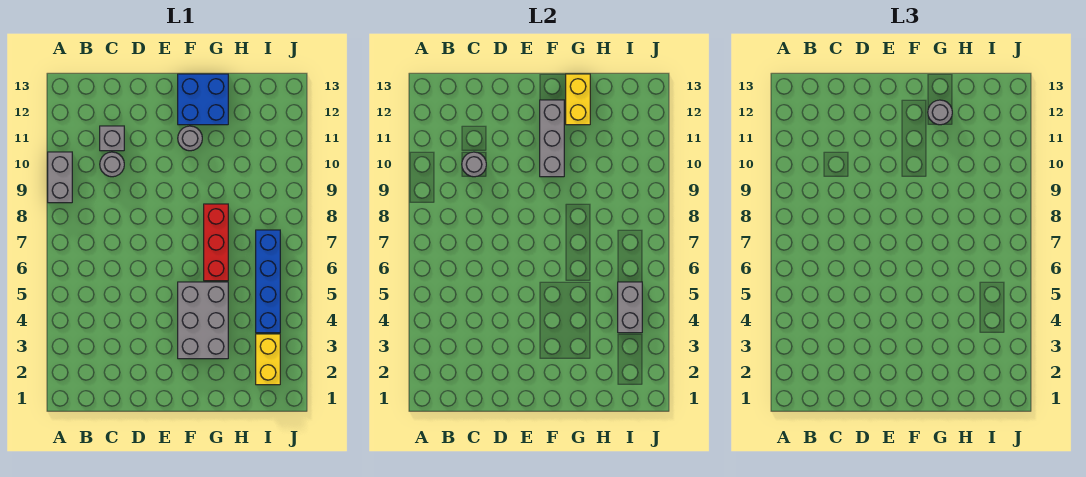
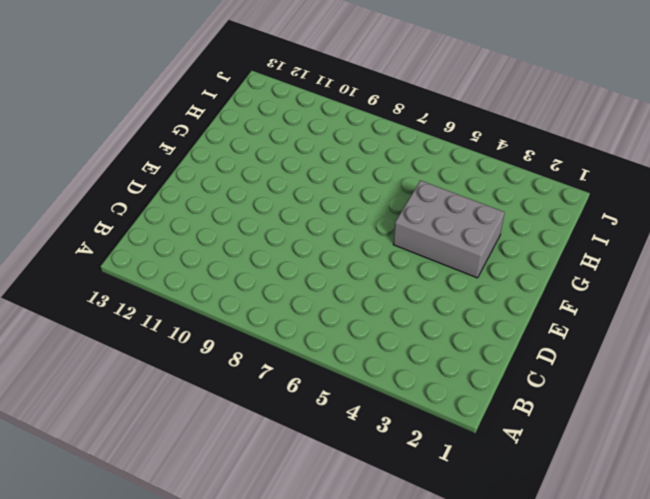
none -> grey 1x2 brick [48,152,72,203]
none -> grey 1x1 round brick [100,152,124,177]
none -> grey 1x1 brick [100,126,124,151]

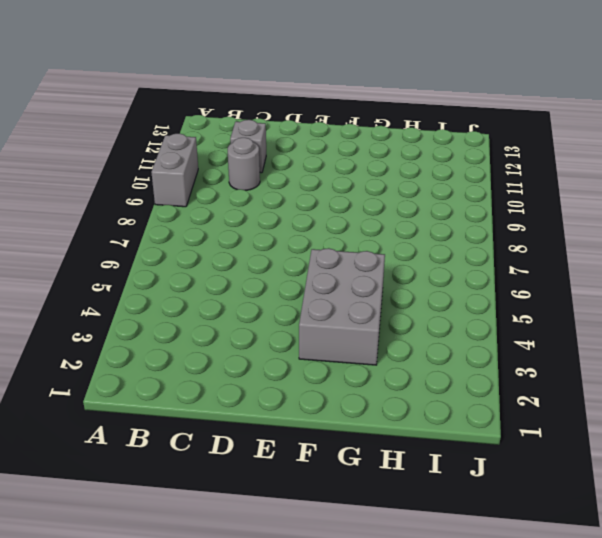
none -> grey 1x1 round brick [178,126,202,151]
none -> blue 2x2 brick [178,74,228,125]
none -> red 1x3 brick [204,204,228,281]

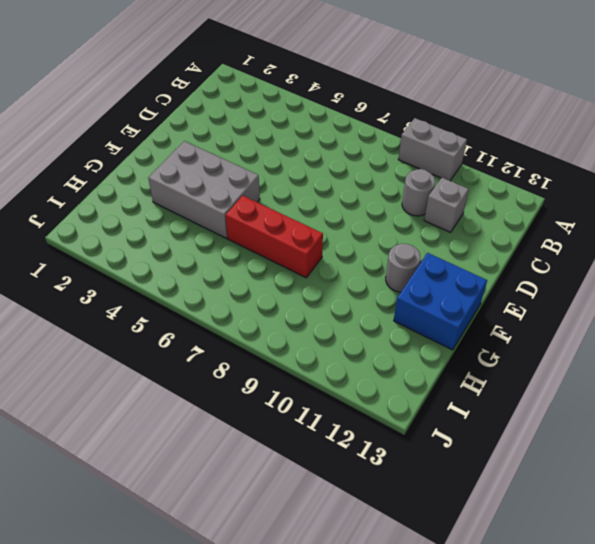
none -> yellow 1x2 brick [256,334,280,385]
none -> blue 1x4 brick [256,230,280,333]
none -> grey 1x1 round brick [462,152,486,177]

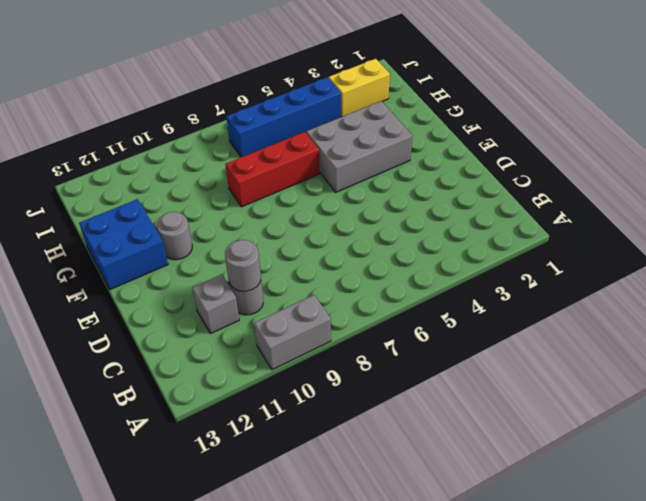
none -> grey 1x3 brick [540,100,564,177]
none -> yellow 1x2 brick [566,74,590,125]
none -> grey 1x2 brick [618,282,642,333]

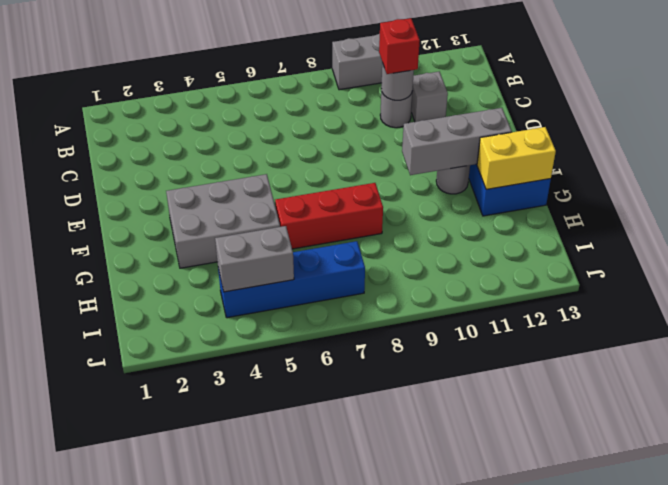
red 1x1 brick [379,18,420,74] -> none
none -> yellow 1x2 brick [256,334,280,385]
none -> grey 1x1 round brick [928,100,952,125]

